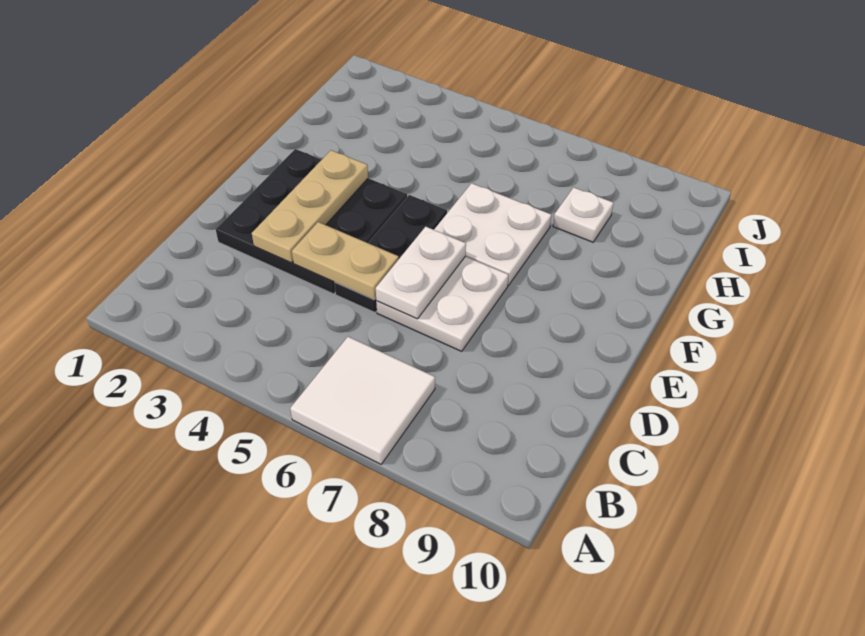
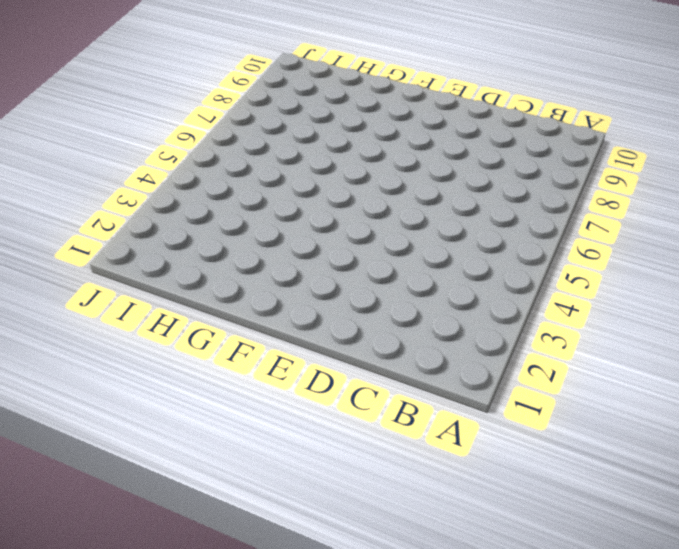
none -> white 2x2 tile [290,337,435,464]
none -> black 3x3 plate [216,149,407,294]

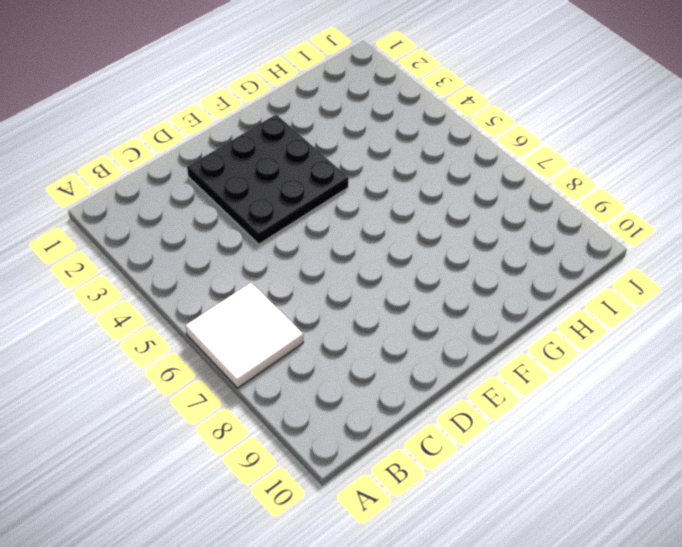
none -> black 1x3 plate [335,195,447,312]
none -> white 2x2 plate [376,257,508,351]

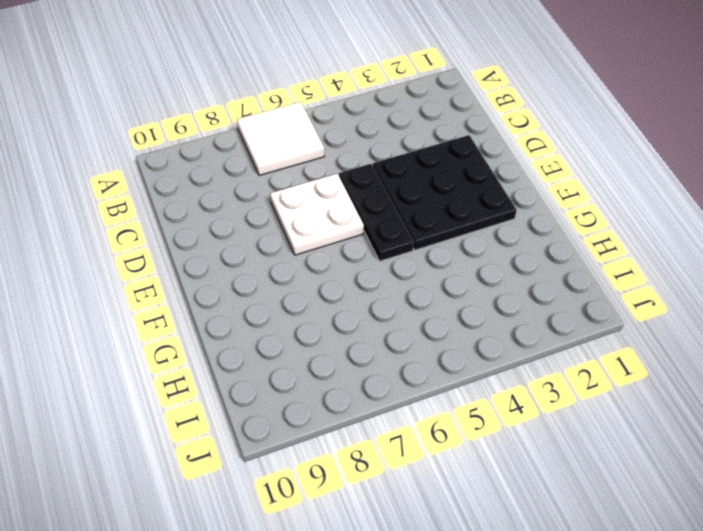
none -> white 2x2 plate [434,183,551,285]
none -> white 1x1 plate [553,188,613,242]

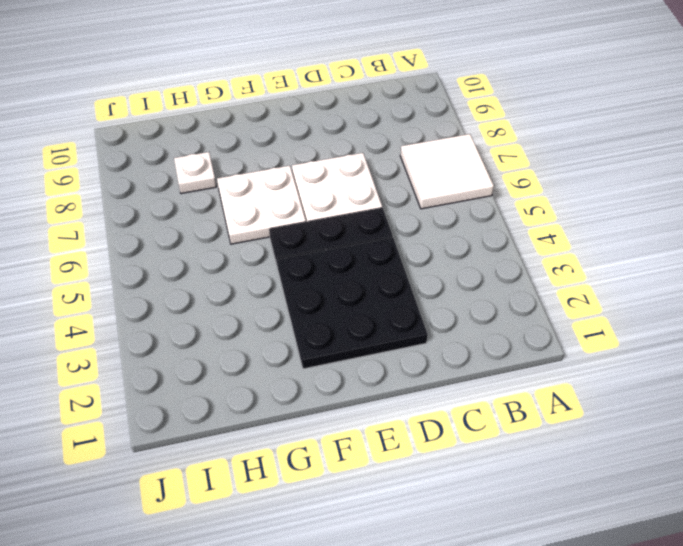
none -> tan 1x3 plate [252,150,368,263]
none -> tan 1x2 plate [292,222,399,300]

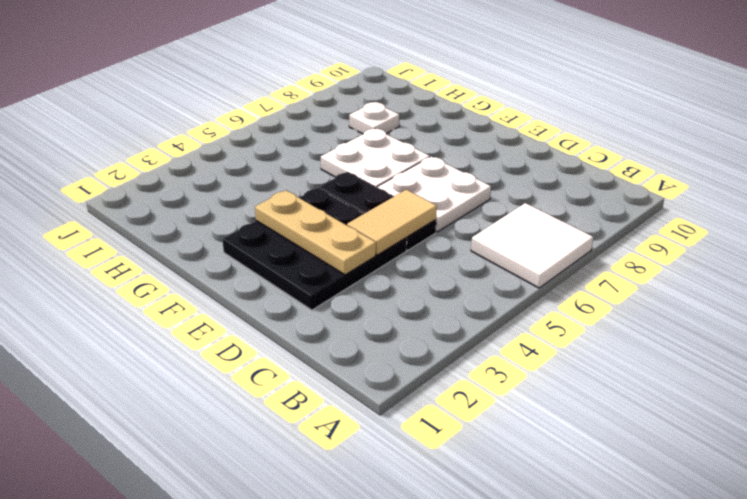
tan 1x2 tile [347,190,437,255] -> tan 1x2 plate [292,222,399,300]
none -> white 1x2 plate [376,227,466,319]

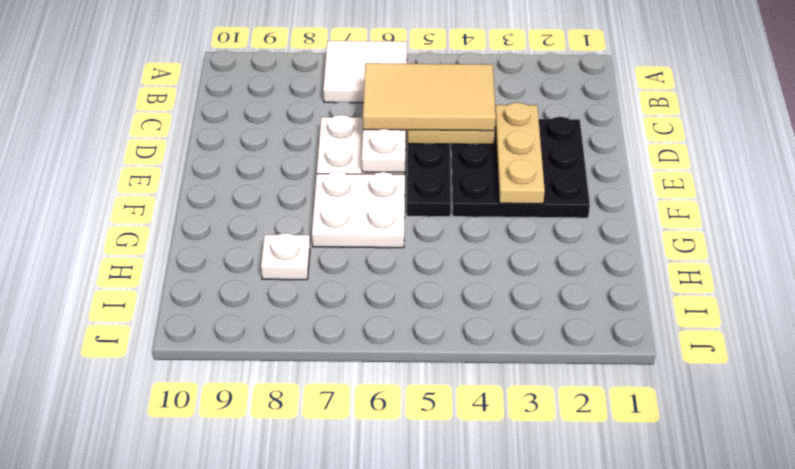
tan 2x3 tile [363,63,496,131] -> none

